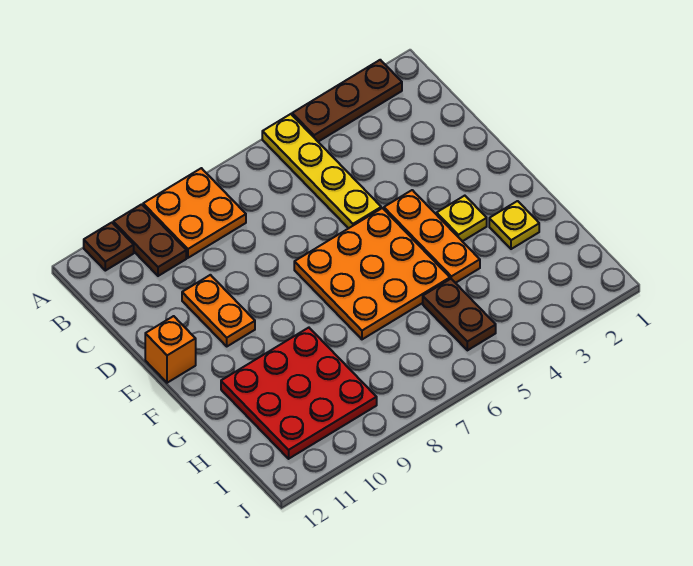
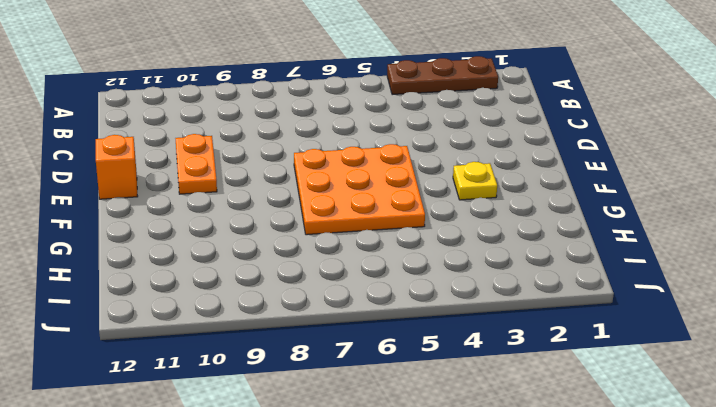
none -> yellow 1x4 plate [262,114,381,228]
none -> orange 2x2 plate [143,168,246,258]
none -> brown 1x2 plate [113,204,186,276]

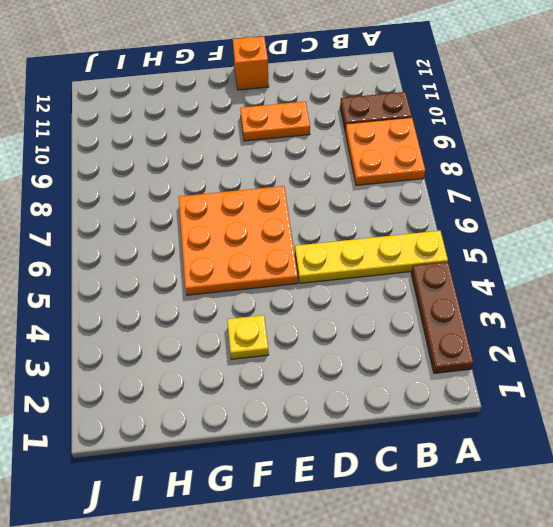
none -> brown 1x1 plate [84,223,134,271]
none -> orange 1x3 plate [384,190,480,283]
none -> yellow 1x1 plate [489,201,539,249]

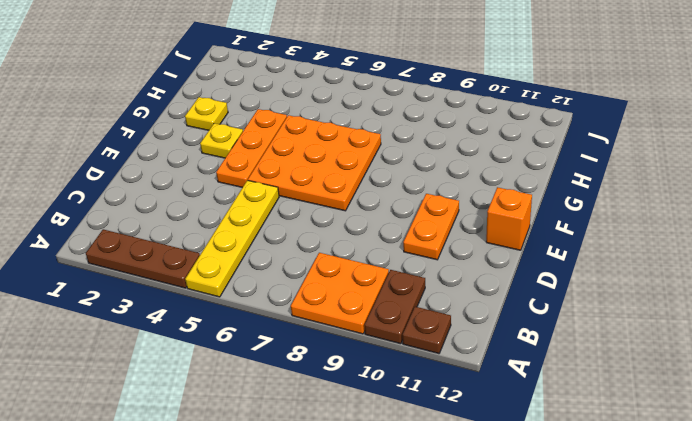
none -> red 3x3 plate [221,328,377,459]
none -> brown 1x2 plate [423,279,496,350]

